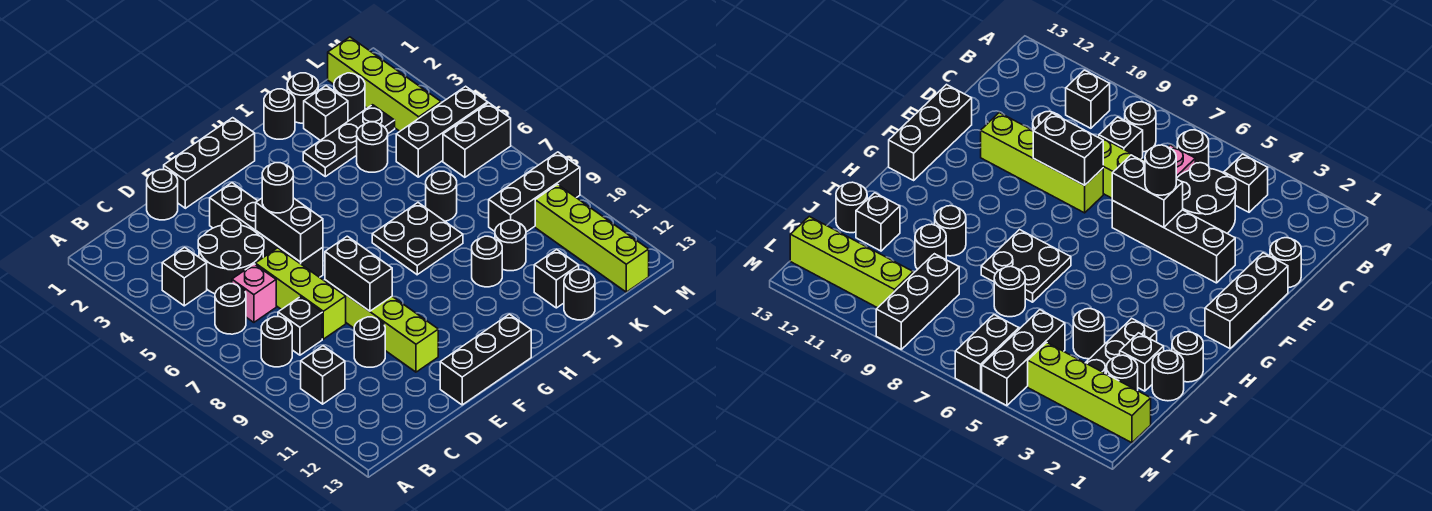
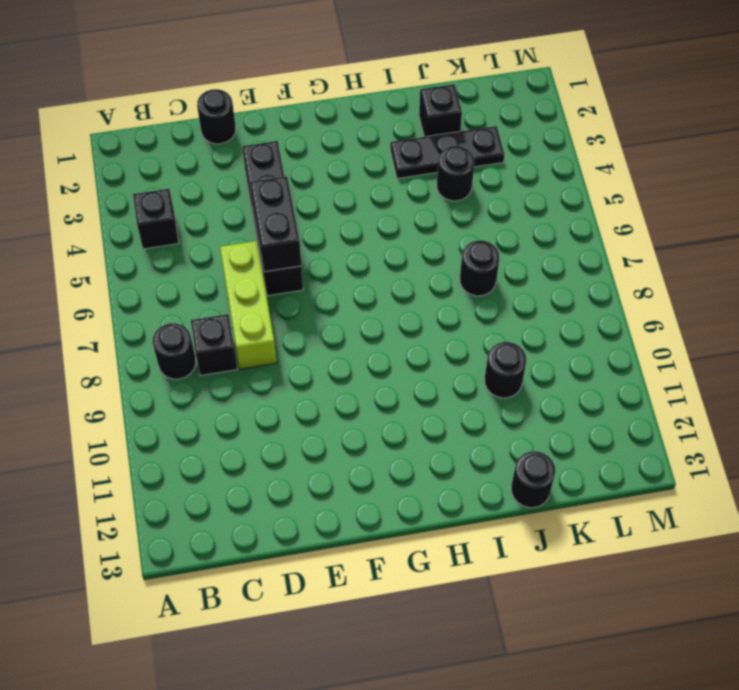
none -> black 1x1 round brick [215,284,246,334]
none -> black 1x1 brick [301,346,345,404]
none -> black 2x2 round brick [198,219,264,294]
none -> pink 1x1 brick [232,264,276,322]

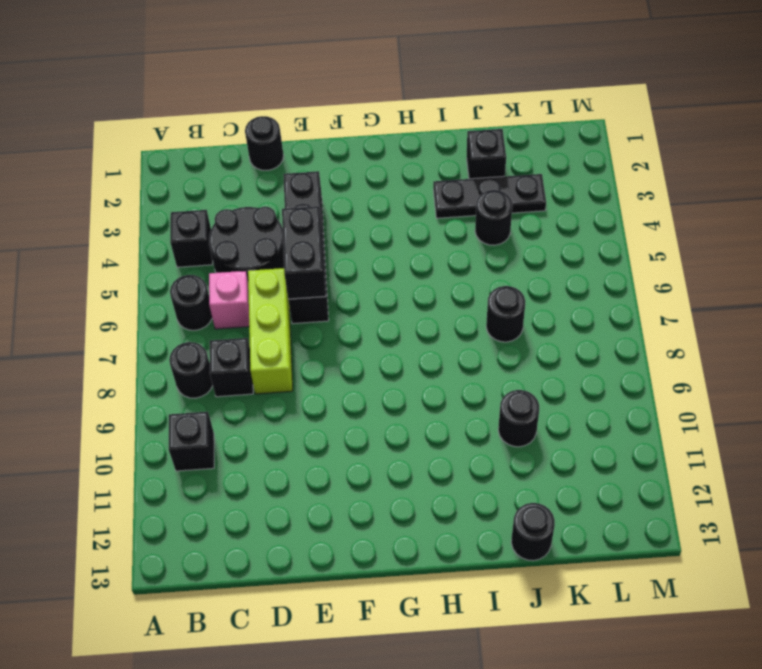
none -> black 1x1 round brick [354,317,385,367]
none -> black 1x3 brick [164,118,255,208]
none -> lime 1x4 brick [325,280,438,372]
none -> black 1x3 brick [440,314,531,405]

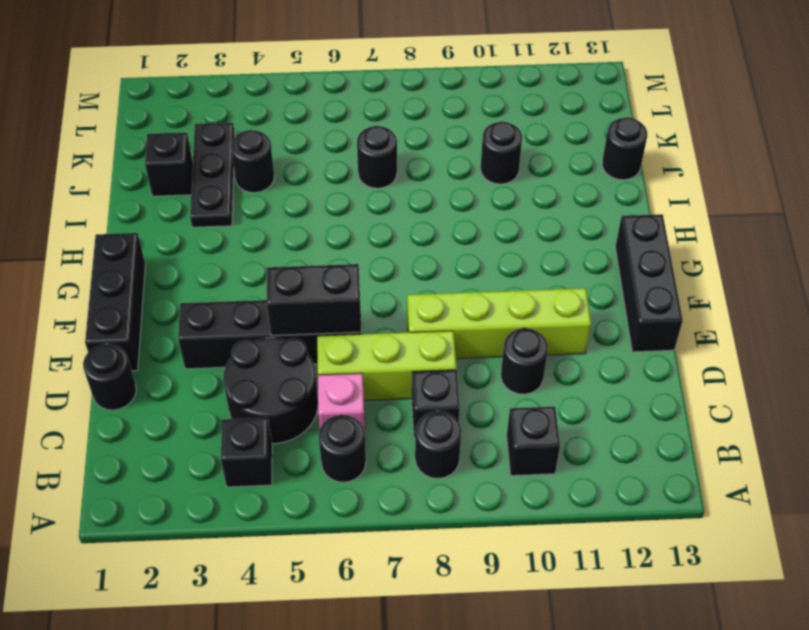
none -> black 2x2 plate [372,203,463,275]
none -> black 1x1 round brick [264,89,295,139]
none -> black 1x1 round brick [472,236,502,287]
none -> black 1x1 round brick [287,73,318,123]

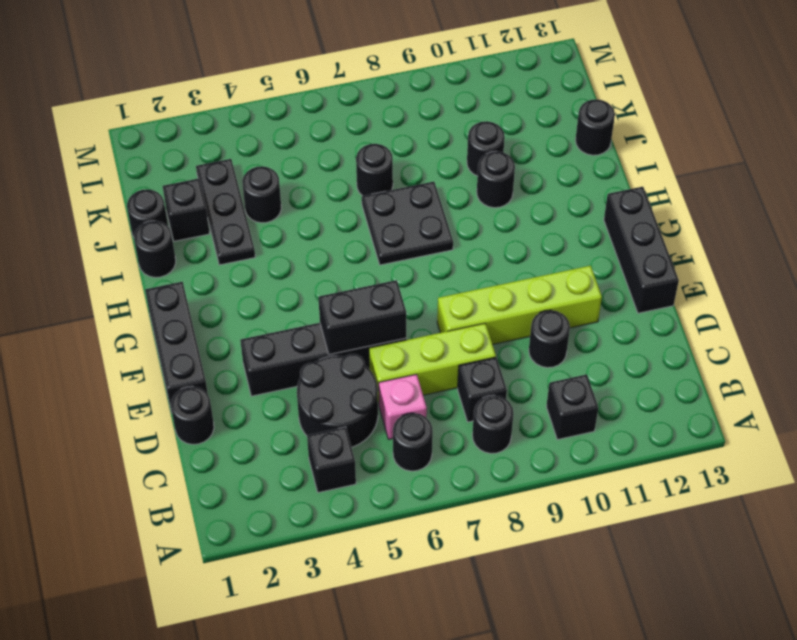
none -> black 1x1 brick [534,249,579,308]
none -> black 1x1 round brick [334,73,365,121]
none -> black 1x3 brick [396,86,488,177]
none -> black 1x3 brick [489,152,580,232]

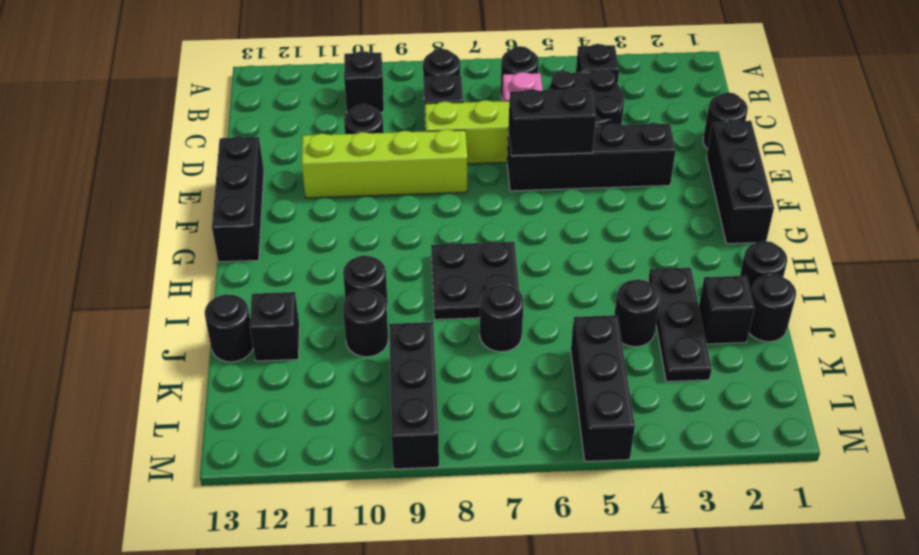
none -> black 1x1 round brick [334,73,365,121]
none -> lime 1x4 brick [328,37,441,131]
none -> black 1x2 brick [443,103,511,177]
none -> lime 1x4 brick [535,185,649,292]

